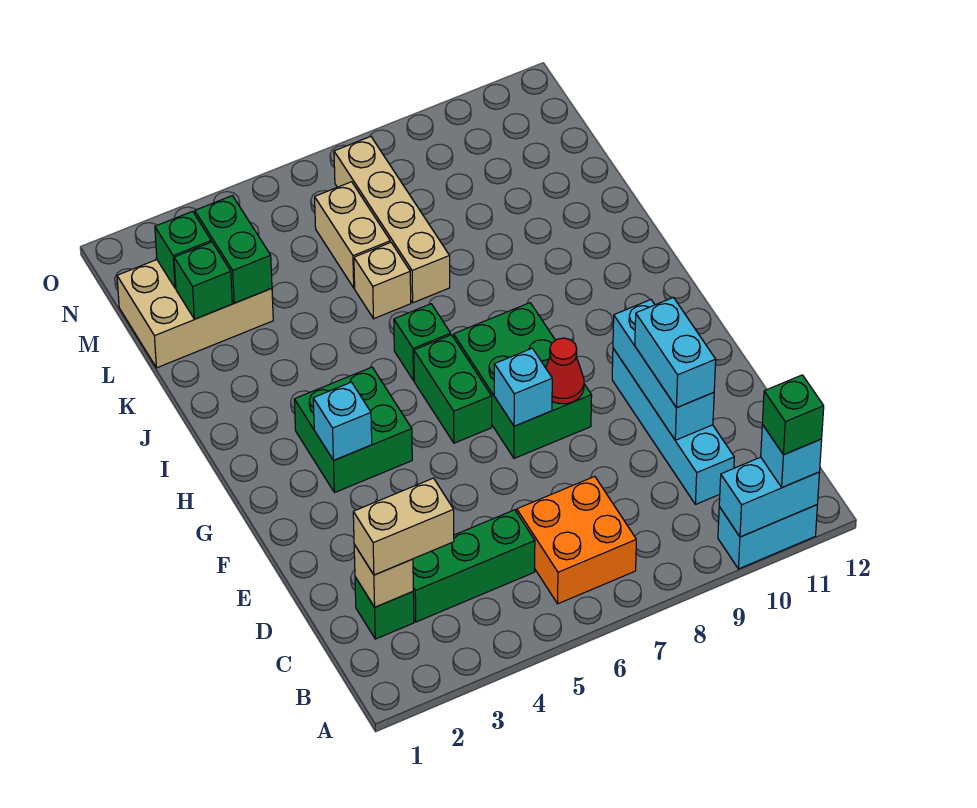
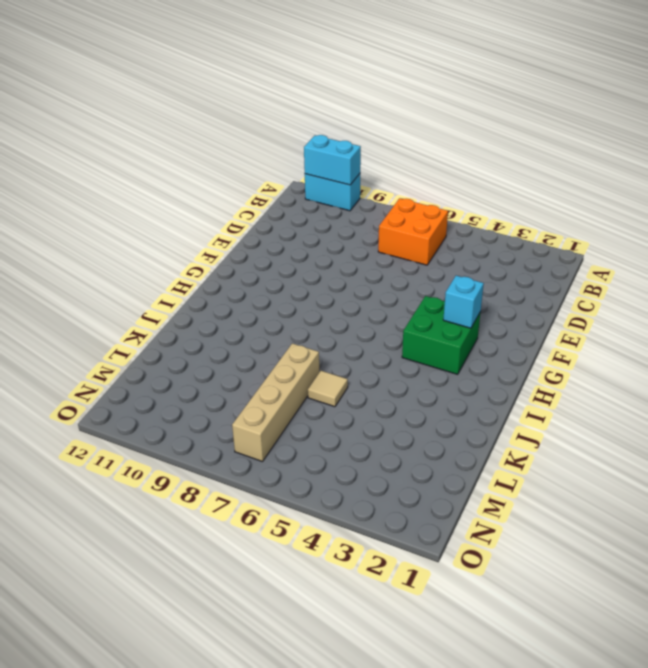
tan 1x1 tile [308,371,348,407] -> tan 1x1 brick [354,242,411,319]
none -> green 1x1 brick [355,577,414,639]
none -> green 1x3 brick [413,510,535,622]
none -> cyan 1x4 brick [612,348,734,504]

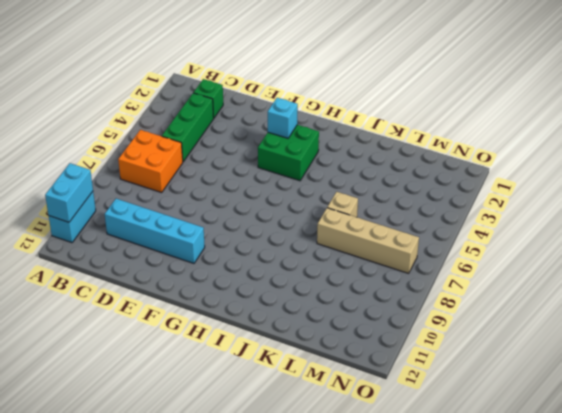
none -> green 2x3 brick [454,303,592,458]
none -> green 1x2 brick [414,335,492,443]
none -> green 1x1 brick [394,304,451,381]

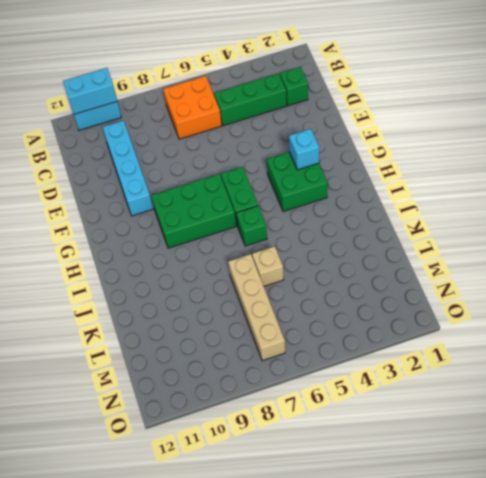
green 2x3 brick [151,174,236,248] -> green 2x3 brick turned to [454,303,592,458]
none -> tan 2x3 brick [117,260,273,368]
none -> tan 1x2 brick [315,182,390,288]
none -> tan 1x1 brick [354,545,413,607]

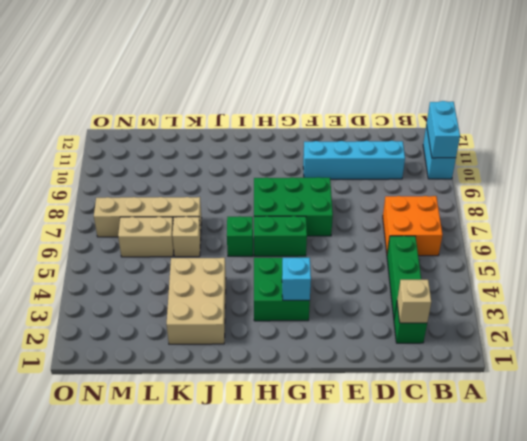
tan 2x3 brick [167,258,226,344] -> tan 2x3 brick moved to [117,260,273,368]
none -> cyan 1x3 brick [613,300,714,440]
none -> cyan 1x1 brick [494,348,552,426]
none -> red 1x1 cone [546,338,584,404]

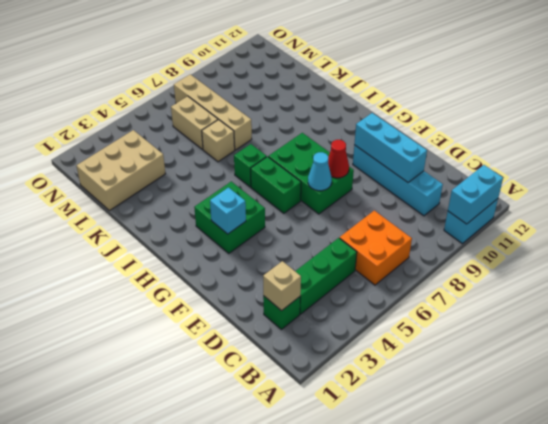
cyan 1x1 cone [308,152,332,191] -> cyan 1x1 brick [494,348,552,426]
none -> green 1x1 brick [174,242,232,319]
none -> green 1x2 brick [195,196,272,303]
none -> green 1x1 brick [155,211,211,288]

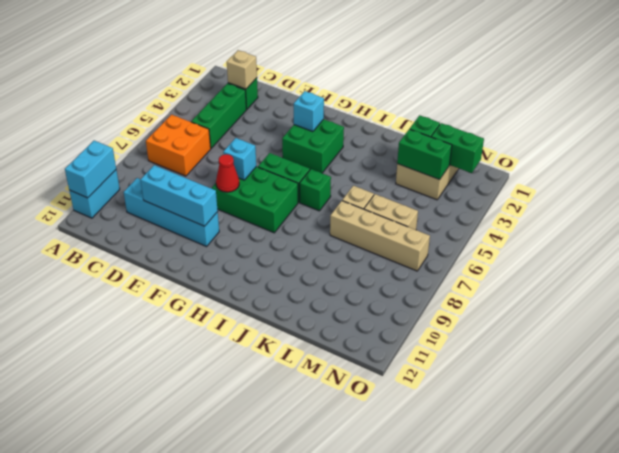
green 1x2 brick [432,123,484,173] -> green 1x1 brick [155,211,211,288]
none -> cyan 1x1 brick [761,425,822,487]
none -> tan 1x2 brick [353,478,454,575]
none -> cyan 1x2 brick [635,297,716,408]

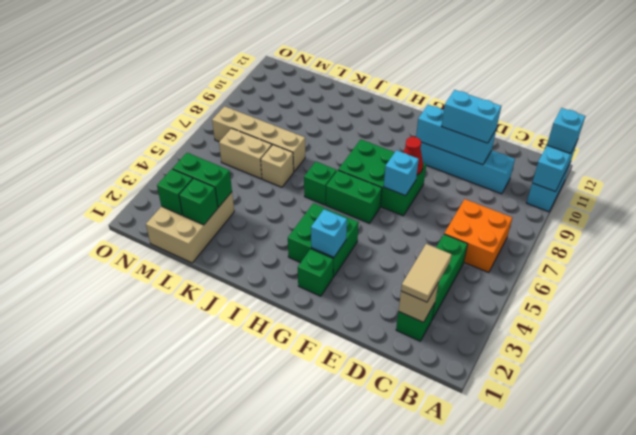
tan 1x2 tile [401,244,452,302] -> tan 1x2 brick [353,478,454,575]
green 1x1 brick [298,249,333,296] -> green 1x1 brick moved to [762,375,824,455]

